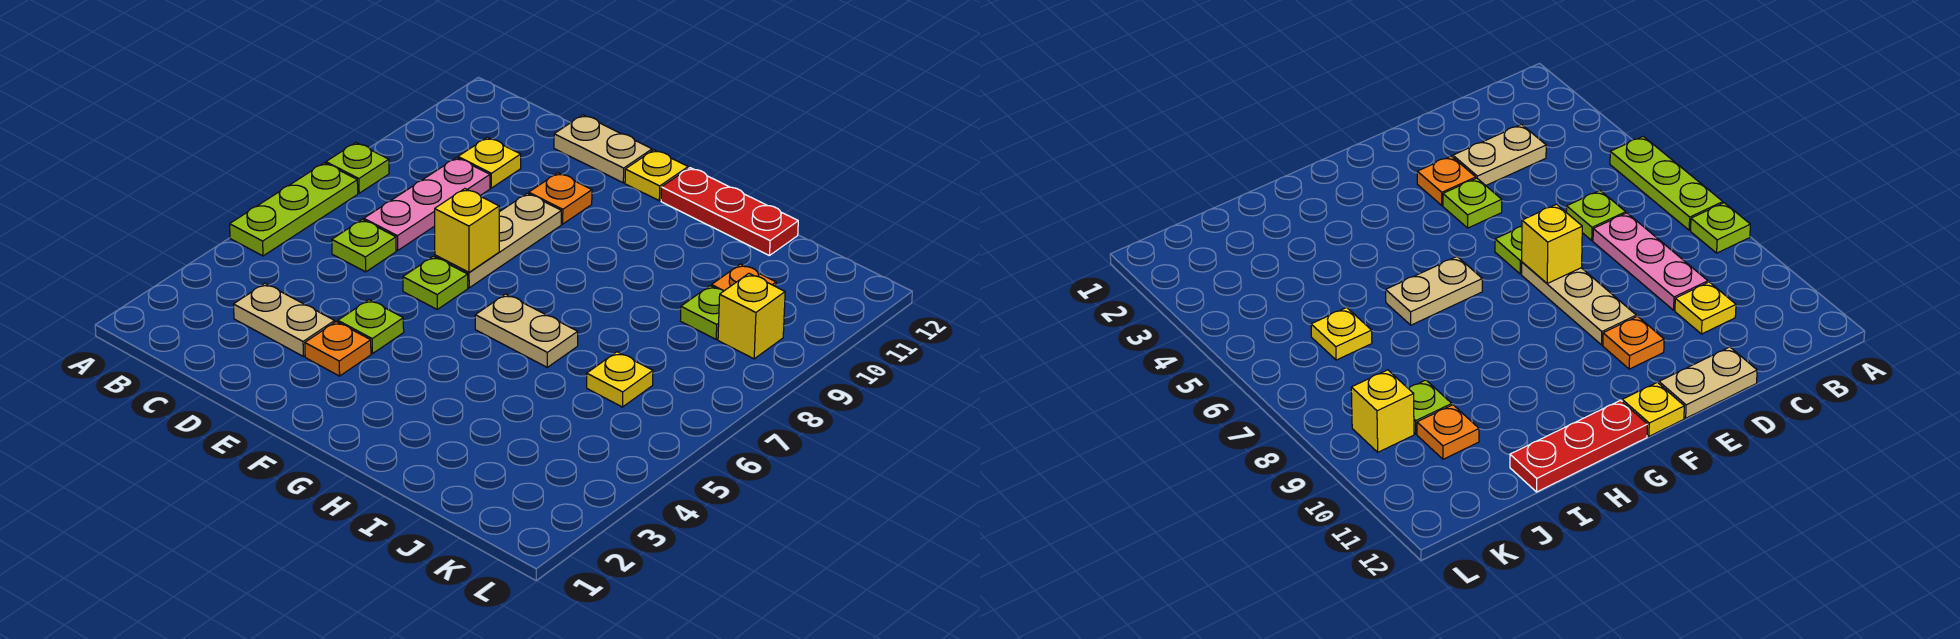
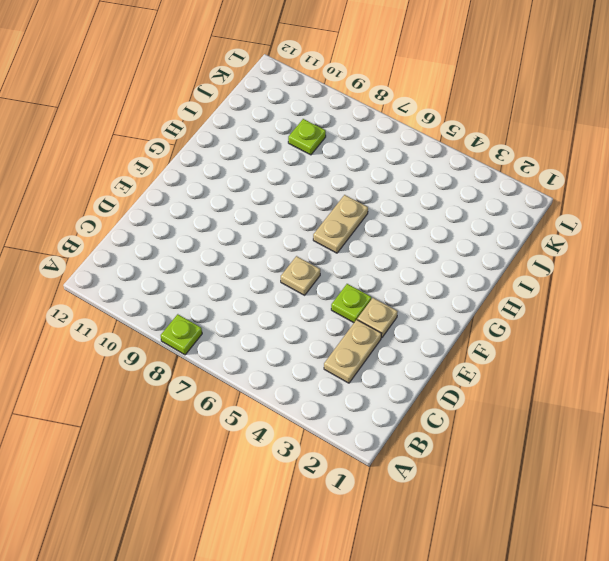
tan 1x1 plate [357,298,398,338] -> orange 1x1 plate [305,321,371,376]
tan 1x1 plate [281,256,320,295] -> lime 1x1 plate [403,256,468,309]
none -> lime 1x3 plate [230,163,358,256]
none -> lime 1x1 plate [332,219,396,272]
none -> pink 1x3 plate [364,158,490,250]

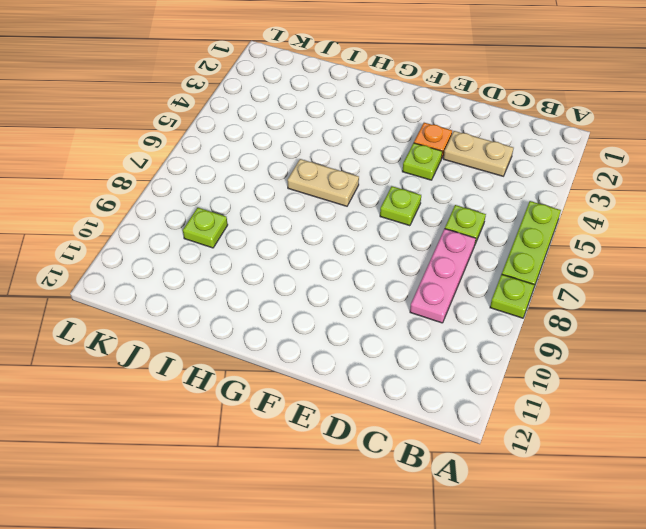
none -> yellow 1x1 plate [458,137,521,188]
none -> tan 1x2 plate [554,115,652,183]
none -> tan 1x3 plate [435,193,561,288]

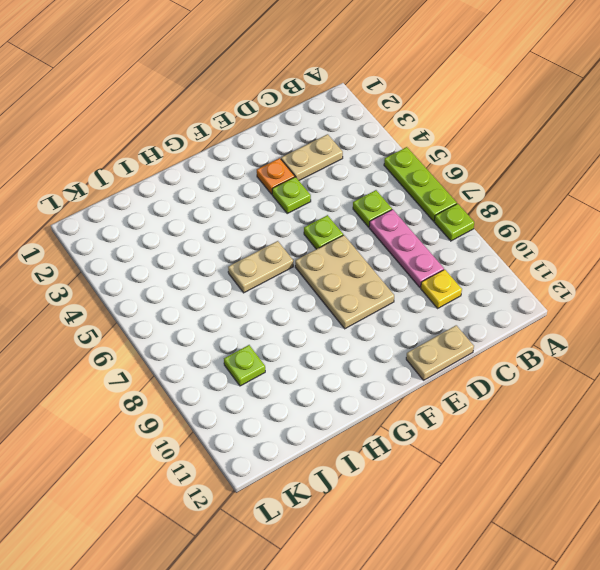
tan 2x3 plate [295,235,394,329] -> tan 1x3 plate [435,193,561,288]
none -> orange 1x1 plate [529,173,592,224]
none -> yellow 1x1 plate [625,150,688,201]
none -> red 1x3 plate [661,168,798,256]

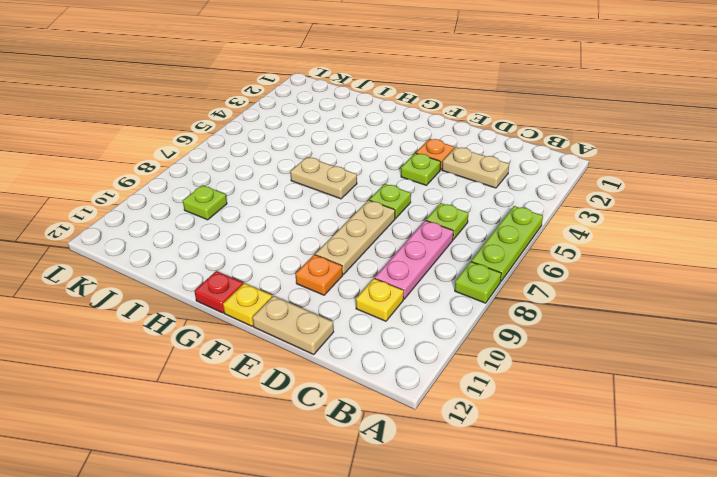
red 1x1 plate [194,271,243,313] -> red 1x3 plate [661,168,798,256]
none -> yellow 1x1 plate [587,352,653,407]
none -> orange 1x1 plate [712,264,776,291]
none -> yellow 1x1 brick [718,274,785,359]

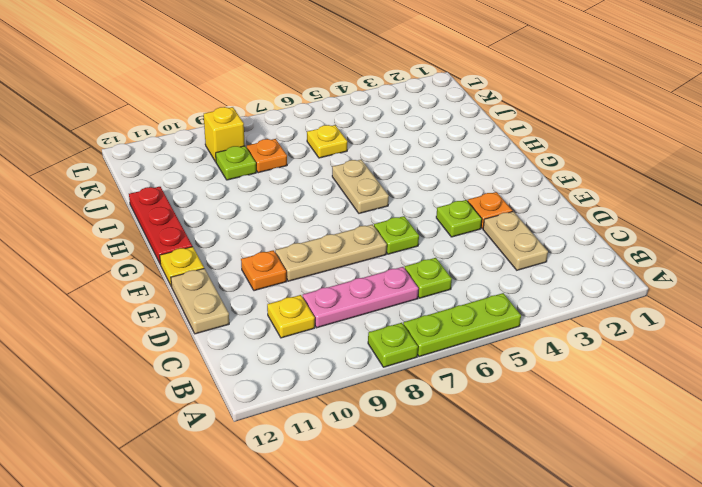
orange 1x1 plate [247,139,287,173] -> orange 1x1 plate moved to [712,264,776,291]
none -> yellow 1x1 brick [435,189,499,272]

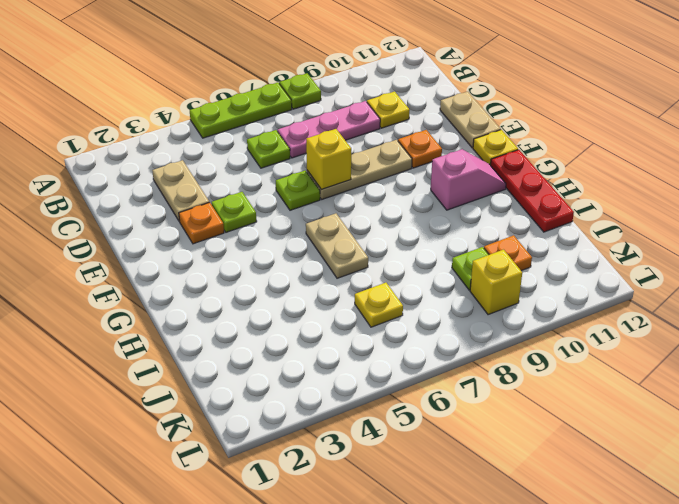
pink 1x2 slope [431,149,506,210] -> none

